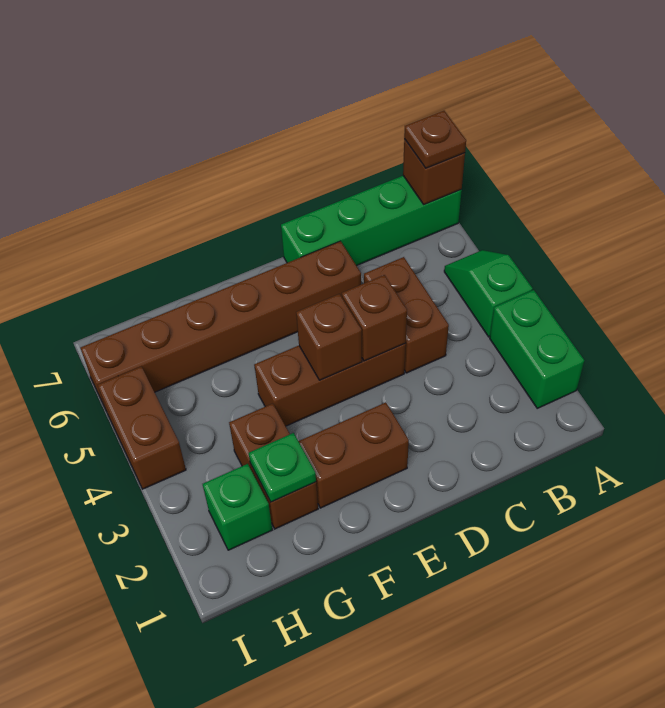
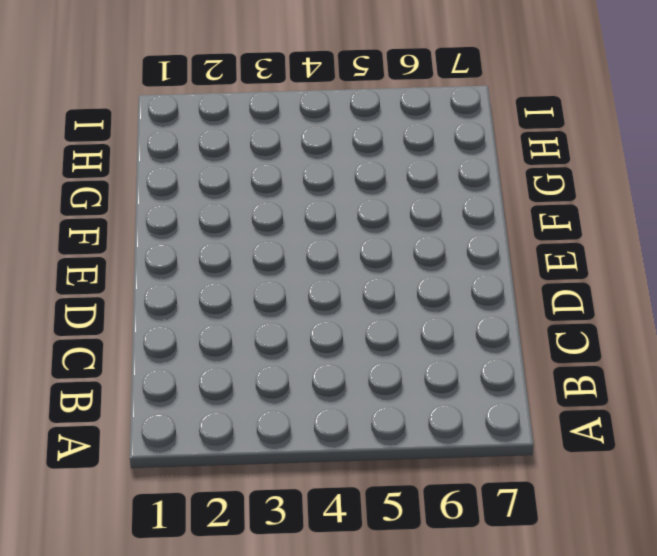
none -> green 1x2 brick [490,290,584,408]
none -> green 1x2 slope [444,250,533,337]
none -> green 1x4 brick [281,176,462,266]

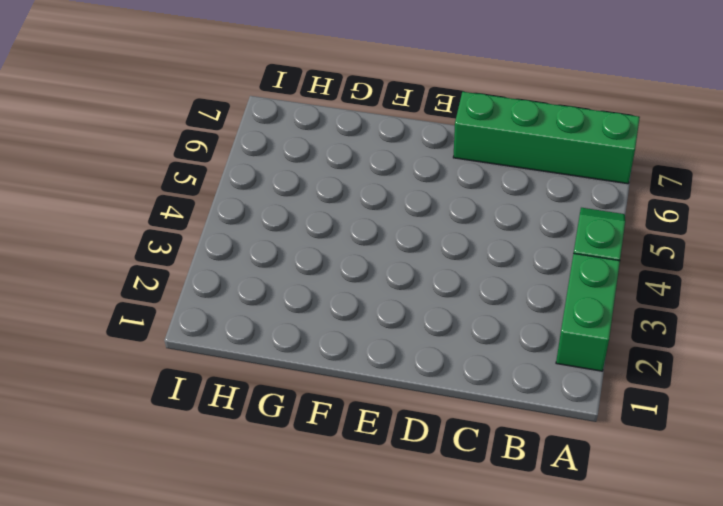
none -> brown 1x2 brick [364,257,449,373]
none -> brown 1x3 brick [254,343,406,426]
none -> brown 1x6 brick [81,241,361,410]

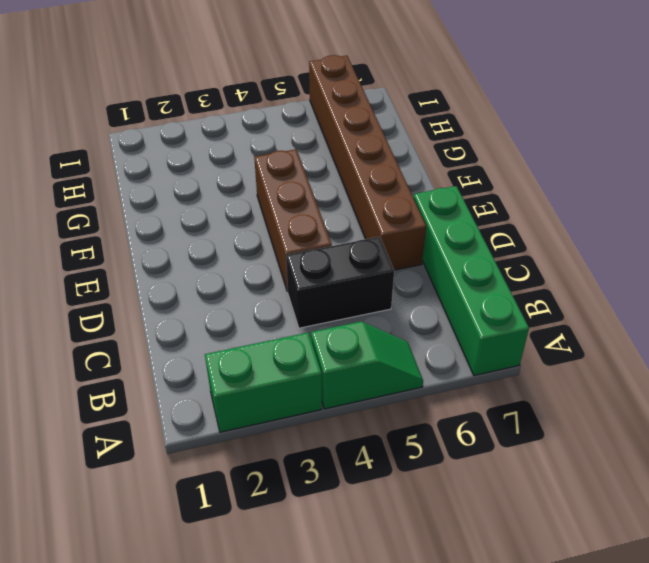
black 1x2 brick [286,237,394,328] -> brown 1x2 brick [364,257,449,373]
none -> brown 1x2 brick [298,402,409,508]
none -> brown 1x2 brick [229,404,318,529]
none -> green 1x1 brick [203,464,272,550]

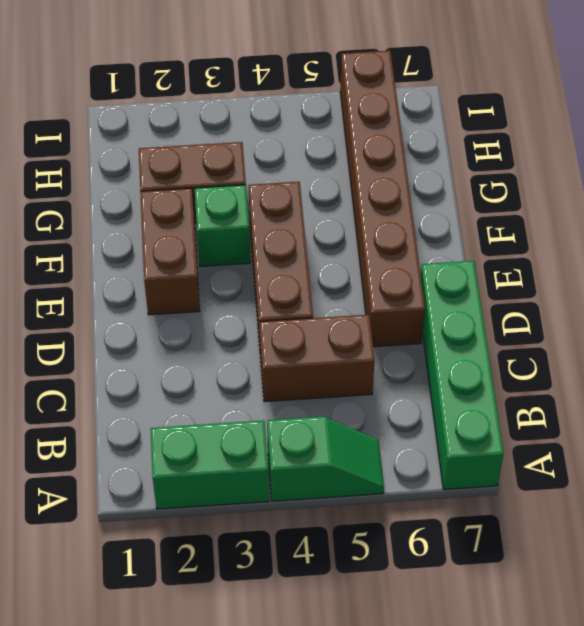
green 1x1 brick [195,185,250,266] -> green 1x1 brick moved to [203,464,272,550]
none -> brown 1x2 brick [98,367,186,489]
none -> brown 1x1 brick [403,139,465,205]
none -> brown 1x1 brick [342,275,407,361]

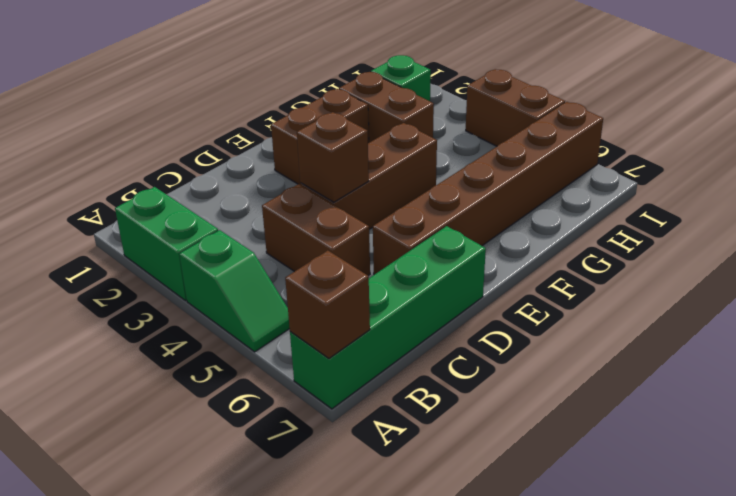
none -> brown 1x1 brick [296,294,362,380]
none -> green 1x1 plate [249,433,316,502]
none -> brown 1x1 plate [404,111,466,168]

